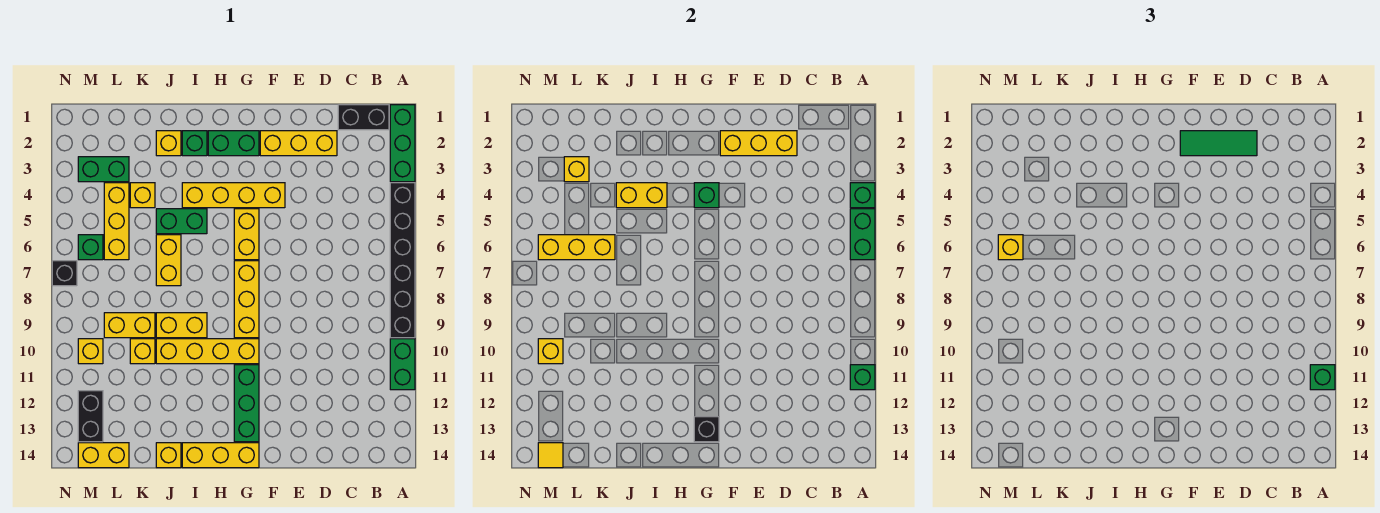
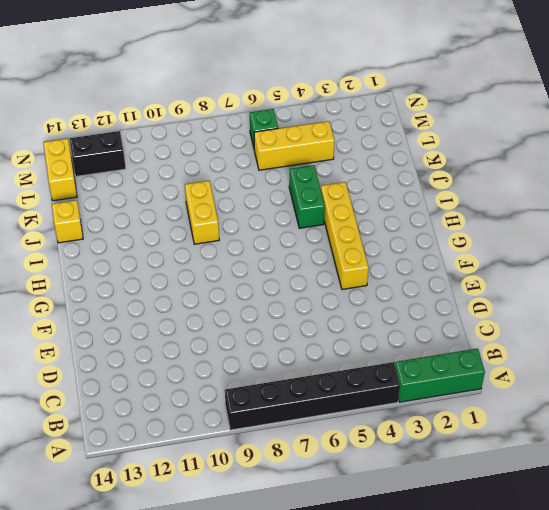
none -> green 1x2 brick [390,339,415,390]
none -> black 1x2 brick [338,105,389,130]
none -> yellow 1x3 brick [260,131,337,156]
none -> green 1x2 brick [208,131,259,156]

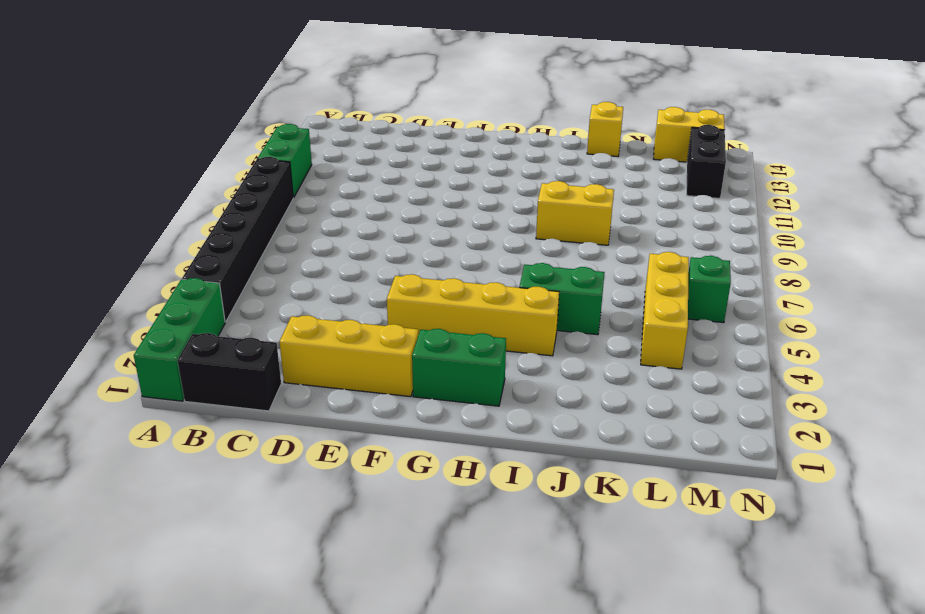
none -> yellow 1x2 brick [234,209,259,260]
none -> yellow 1x3 brick [234,261,259,338]
none -> yellow 1x4 brick [156,339,259,364]
none -> green 1x3 brick [234,365,259,442]

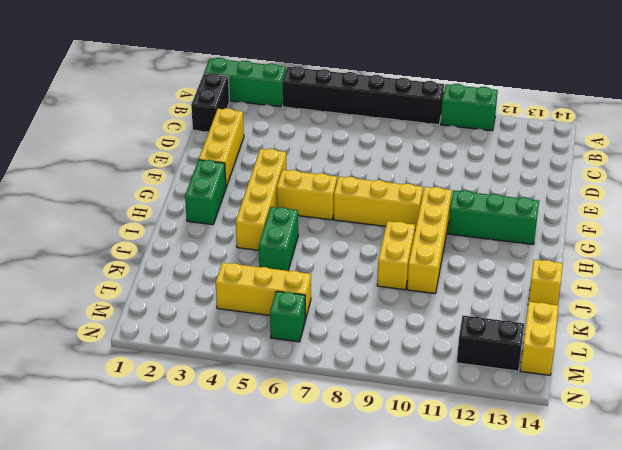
none -> yellow 1x3 brick [182,443,259,468]
none -> green 1x1 brick [182,131,207,156]
none -> yellow 1x1 brick [156,131,181,156]
none -> yellow 1x2 brick [156,235,181,286]

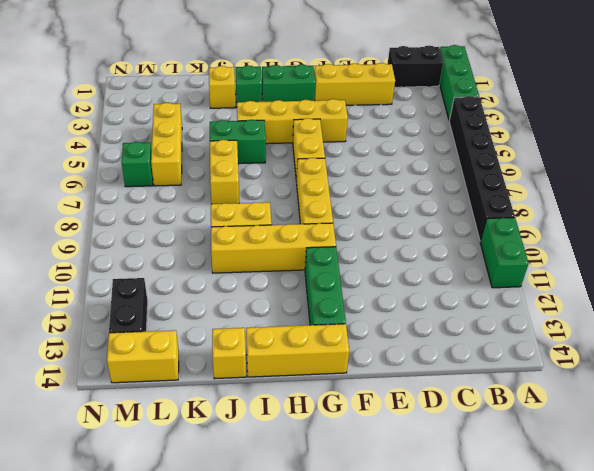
none -> yellow 1x1 brick [130,183,155,208]
none -> yellow 1x2 brick [104,313,155,338]
none -> yellow 1x1 brick [130,339,155,364]
none -> green 1x2 brick [78,157,129,182]

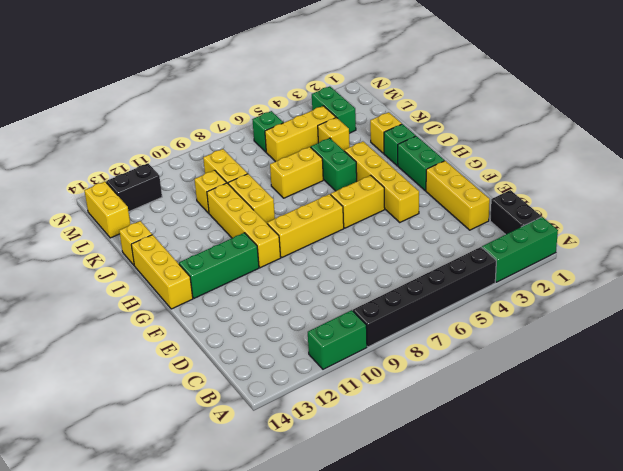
none -> yellow 1x1 brick [78,339,103,364]
none -> black 1x1 brick [52,261,77,286]
none -> green 1x1 brick [850,183,875,208]
none -> green 1x2 brick [850,209,875,260]

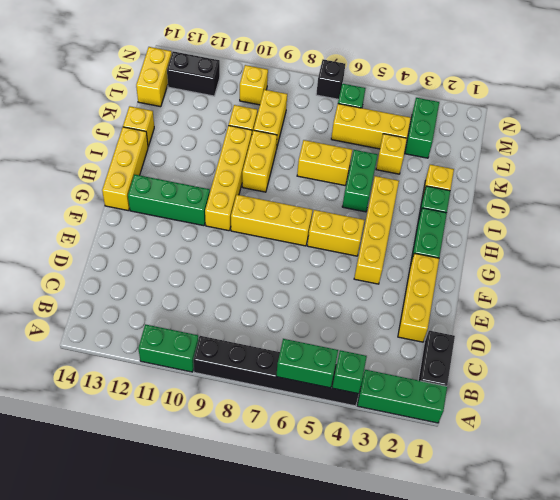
none -> green 1x1 brick [850,365,875,390]
none -> yellow 1x3 brick [720,131,797,156]
none -> green 1x1 brick [694,183,719,208]
none -> black 1x1 brick [694,417,719,442]

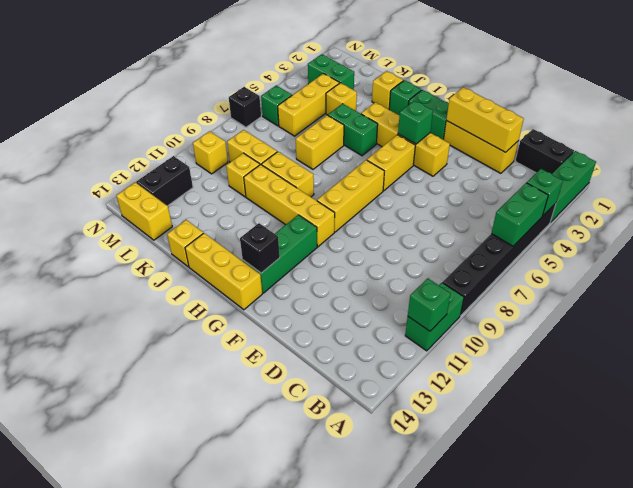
none -> yellow 1x2 brick [616,183,667,208]
none -> yellow 1x3 brick [538,235,615,260]
none -> yellow 1x1 brick [564,157,589,182]
none -> yellow 1x1 brick [538,339,563,364]

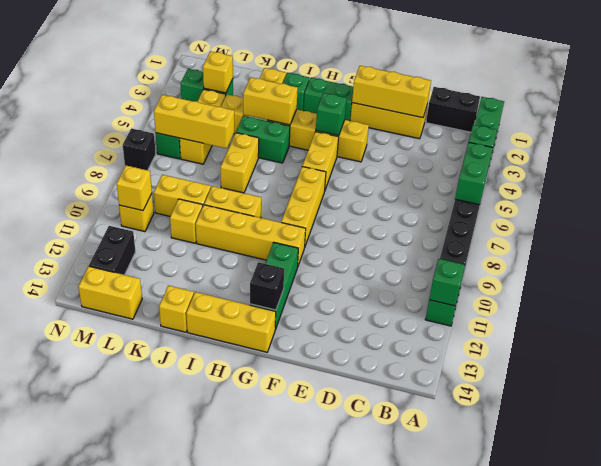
none -> yellow 1x1 tile [538,443,563,468]
none -> green 1x1 brick [1310,365,1335,390]
none -> green 1x3 tile [1180,131,1257,156]
none -> yellow 1x1 brick [998,235,1023,260]

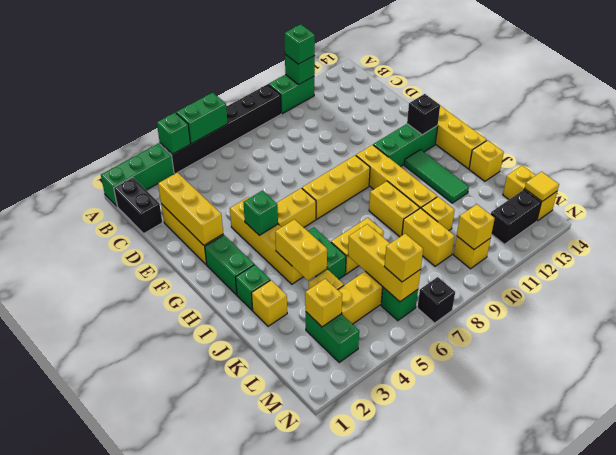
green 1x3 tile [404,150,469,203] -> green 1x3 tile moved to [1180,131,1257,156]

